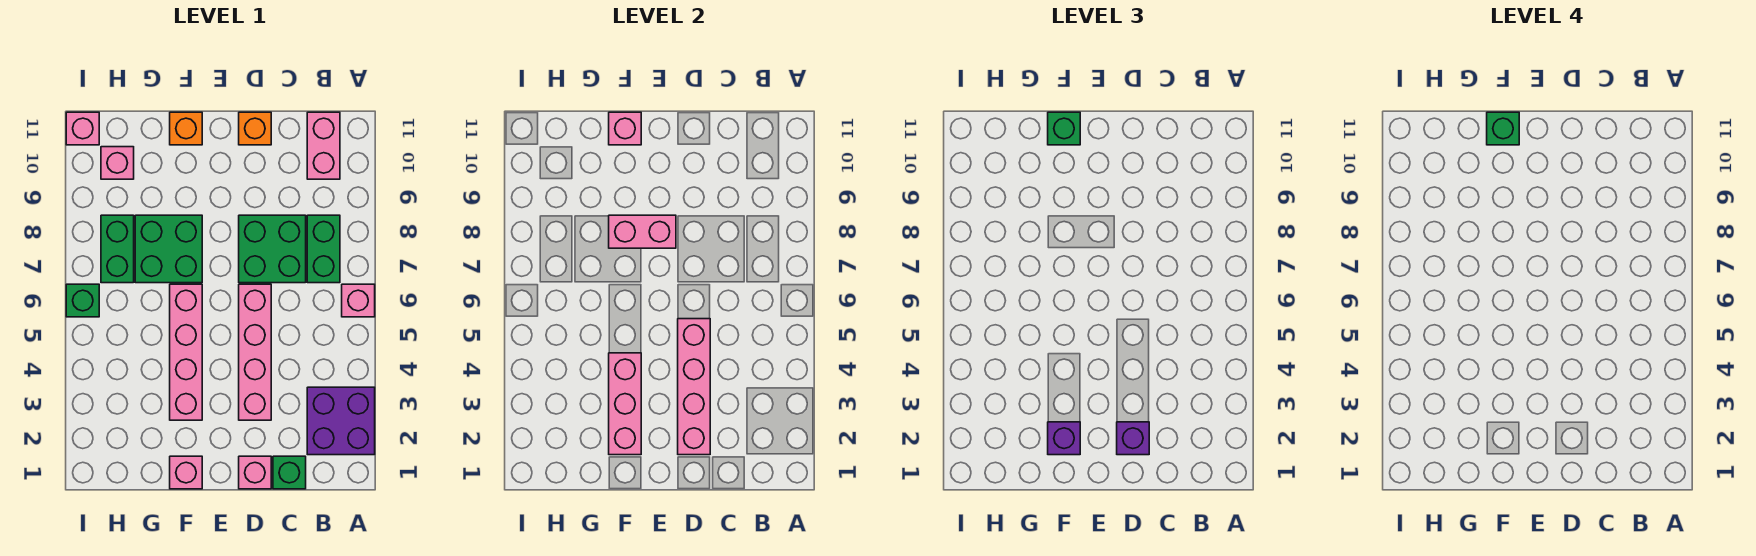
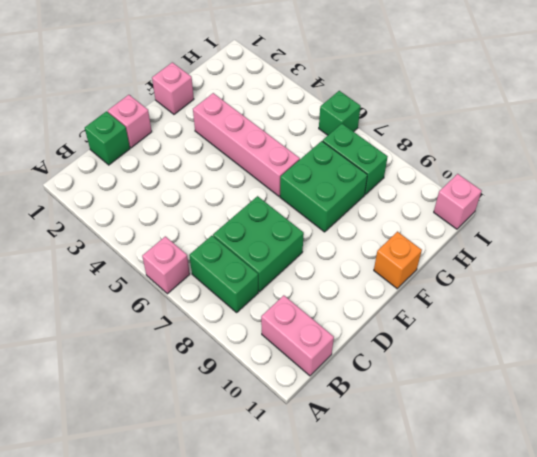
none -> purple 2x2 brick [307,387,375,455]
none -> pink 1x4 brick [239,284,271,420]
none -> orange 1x1 brick [239,112,271,145]

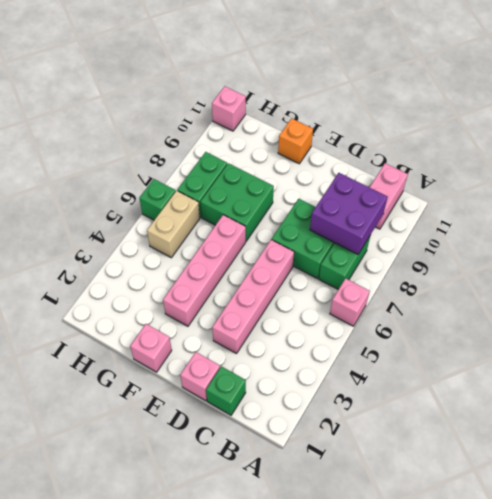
purple 2x2 brick [310,173,388,254] -> purple 2x2 brick moved to [307,387,375,455]
tan 1x2 brick [147,191,200,258] -> none
none -> orange 1x1 brick [239,112,271,145]
none -> pink 1x1 brick [101,147,134,179]
none -> pink 1x4 brick [678,319,710,455]

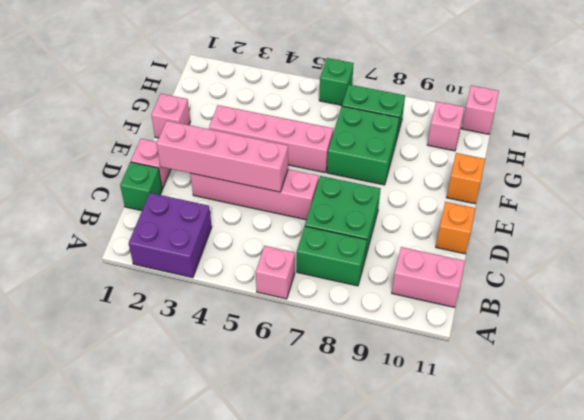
none -> pink 1x2 brick [609,215,676,248]
none -> pink 1x3 brick [609,353,641,455]
none -> pink 1x1 brick [609,112,641,145]

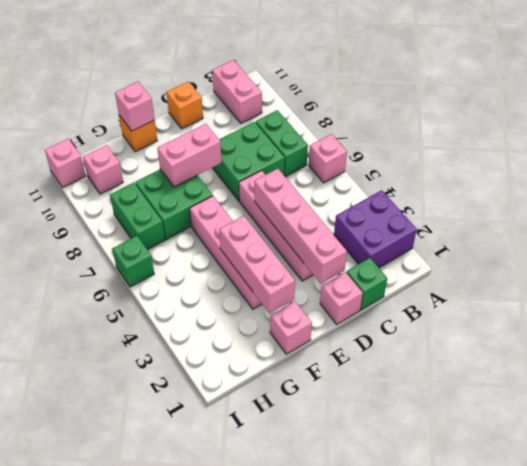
none -> purple 1x1 brick [1117,422,1149,455]
none -> purple 1x1 brick [1048,422,1080,455]
none -> green 1x1 brick [1048,112,1080,145]

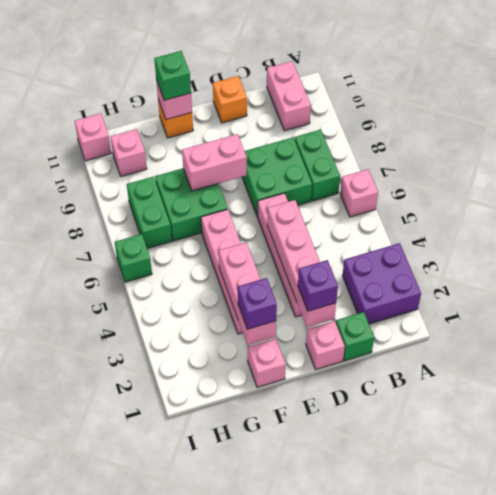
none -> green 1x1 brick [1487,112,1519,145]

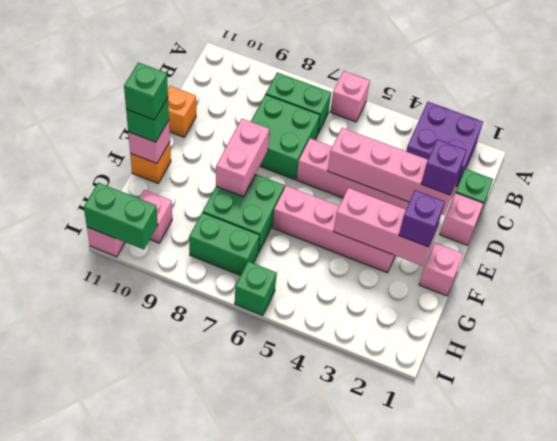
green 1x2 brick [84,183,158,250] -> none
none -> pink 1x2 brick [307,112,340,179]

